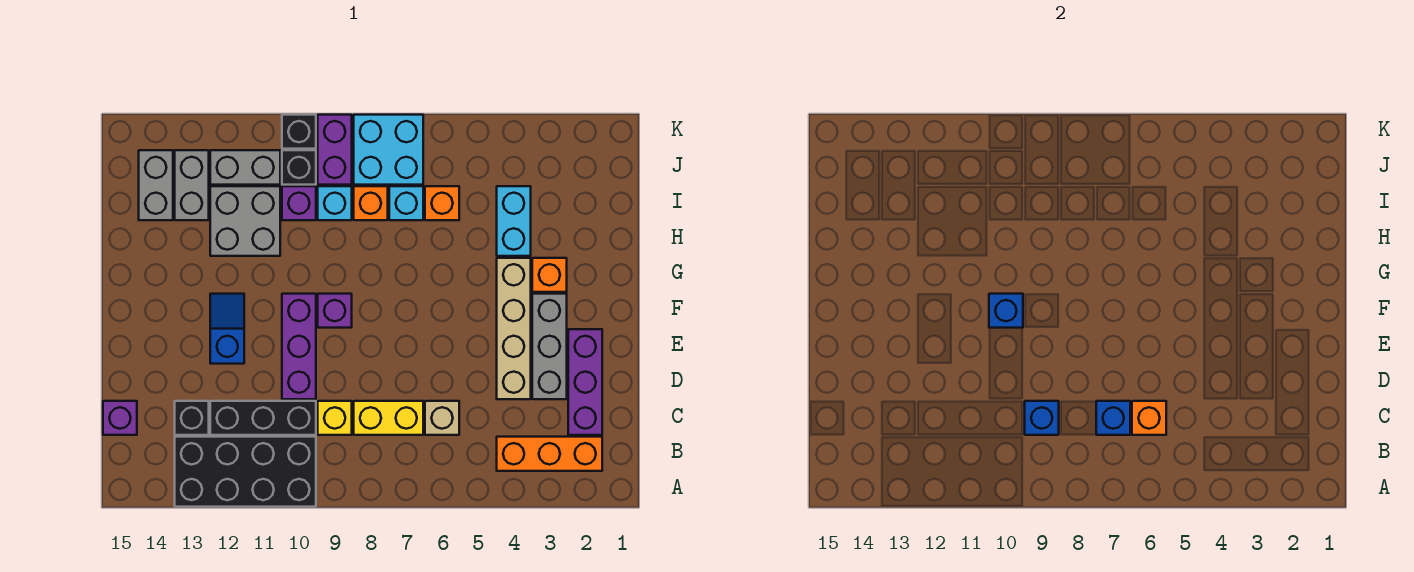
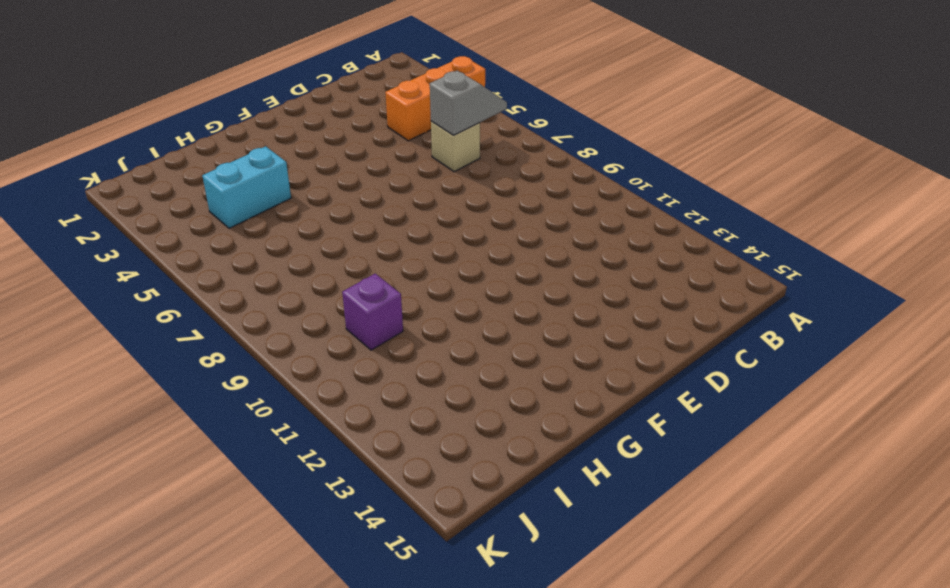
orange 1x3 brick [385,56,485,141] -> orange 1x3 brick turned to [497,437,602,471]
grey 1x2 slope [430,71,507,135] -> orange 1x1 brick [1132,401,1166,435]
none -> black 2x4 brick [175,437,316,507]
none -> purple 1x3 brick [568,329,602,435]
none -> yellow 1x2 brick [354,401,423,435]
none -> yellow 1x1 brick [318,401,352,435]

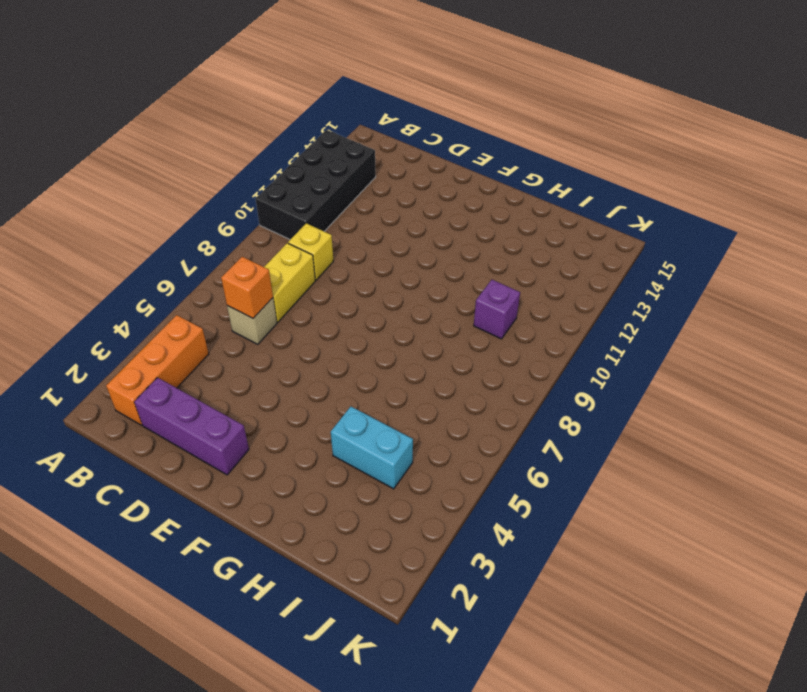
none -> black 1x3 brick [210,401,316,435]
none -> black 1x1 brick [175,401,209,435]
none -> purple 1x1 brick [103,401,137,435]
none -> grey 1x3 brick [532,294,567,399]

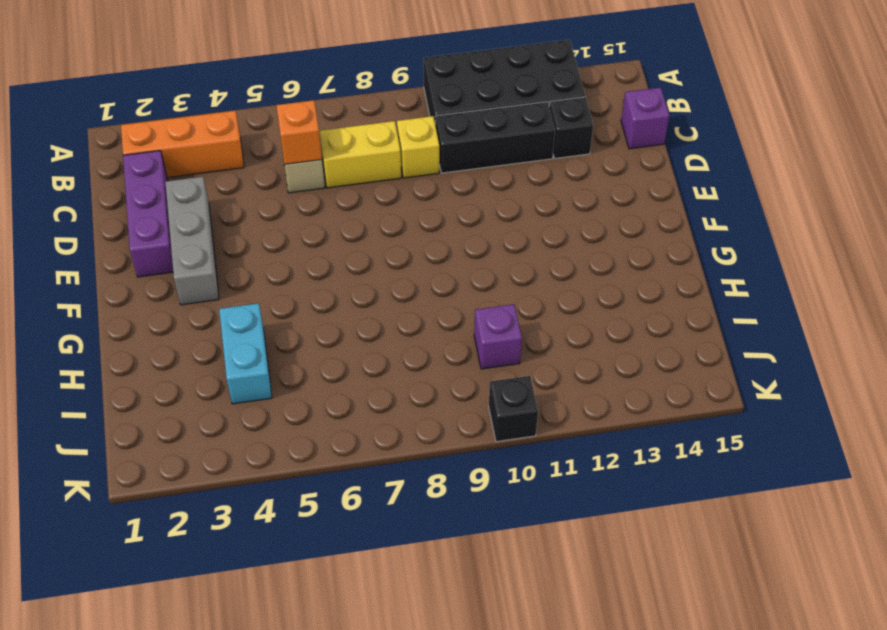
none -> tan 1x4 brick [497,258,531,399]
none -> purple 1x3 brick [282,294,316,399]
none -> blue 1x2 slope [210,294,244,364]
none -> purple 1x1 brick [318,294,352,328]

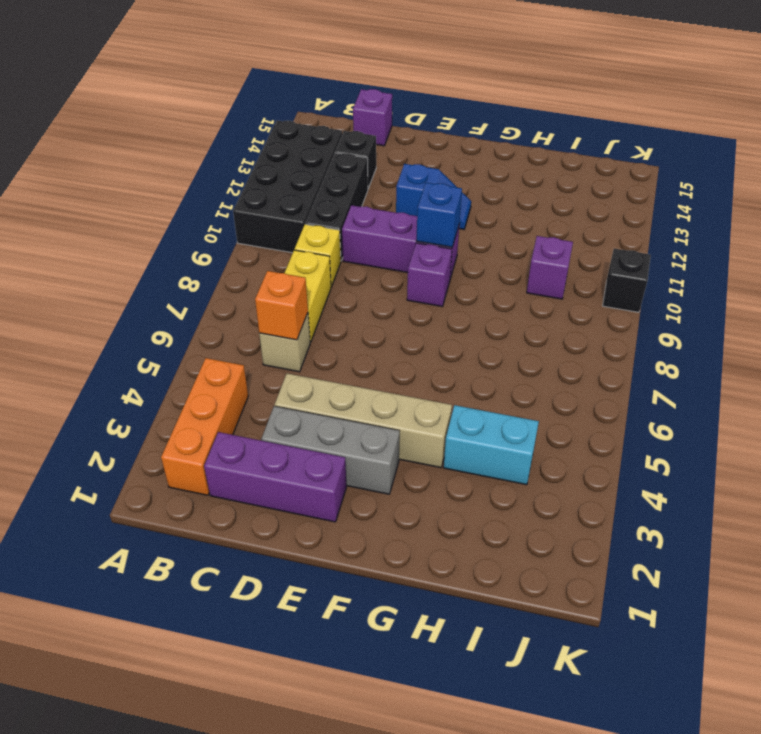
none -> orange 1x1 brick [532,258,567,292]
none -> grey 2x2 brick [210,186,280,256]
none -> orange 1x1 brick [425,186,459,220]
none -> cyan 1x1 brick [389,186,423,220]

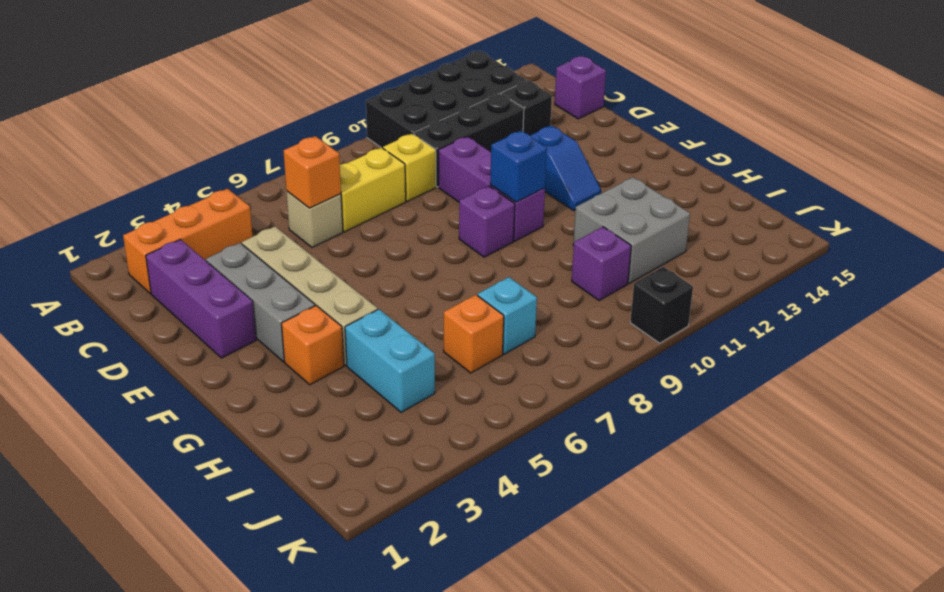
none -> orange 1x1 brick [354,186,388,220]
none -> cyan 1x1 brick [318,186,352,220]
none -> grey 1x2 brick [175,150,209,220]
none -> grey 1x2 brick [139,150,173,220]

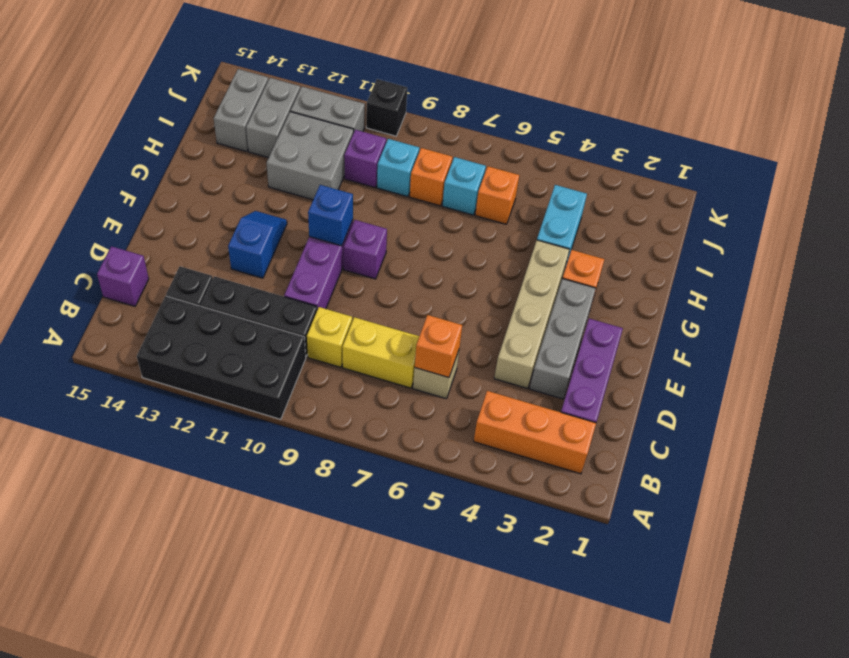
none -> cyan 2x2 brick [354,115,423,185]
none -> purple 1x2 brick [318,115,352,185]
none -> black 1x1 brick [282,150,316,185]
none -> blue 1x1 brick [1096,401,1130,435]

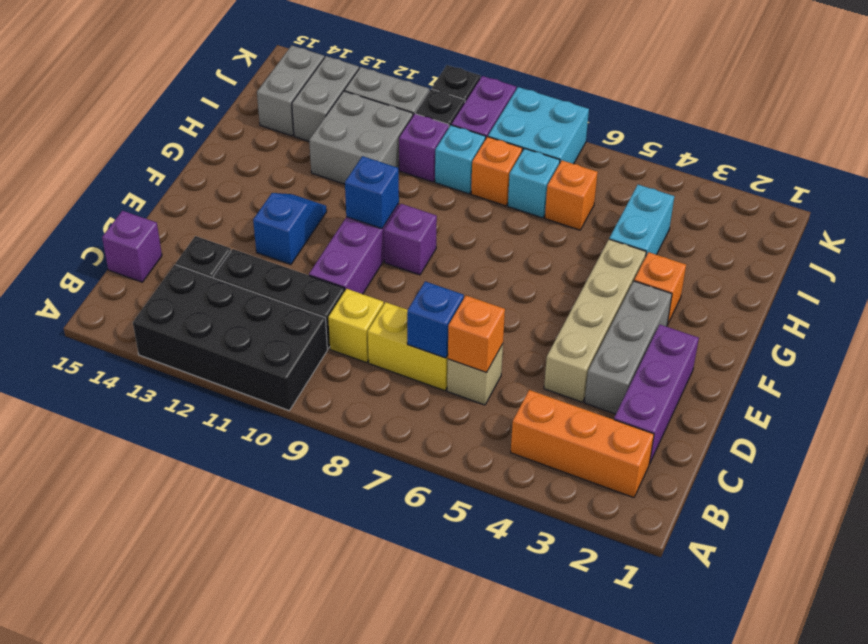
none -> blue 1x1 brick [1025,401,1059,435]

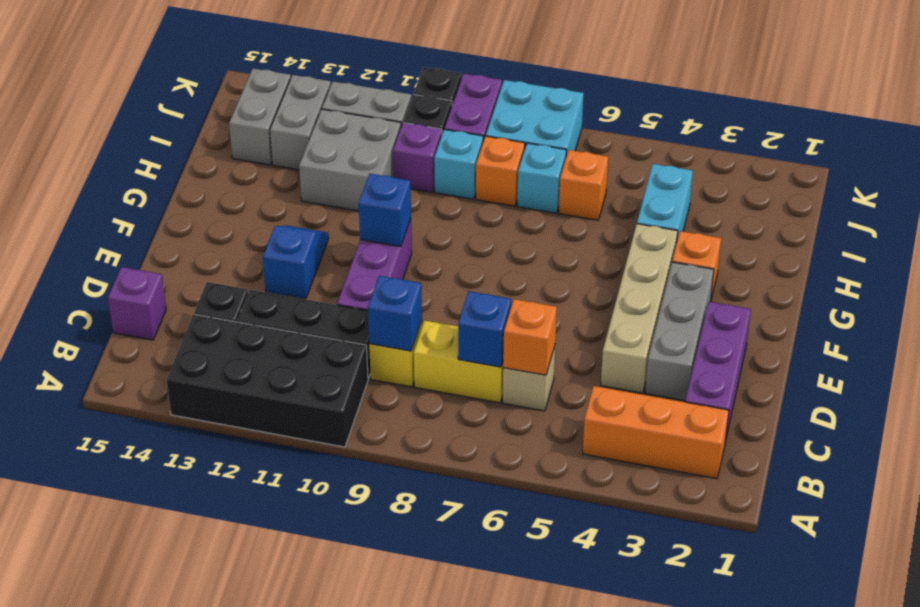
none -> purple 1x1 brick [318,294,352,328]

